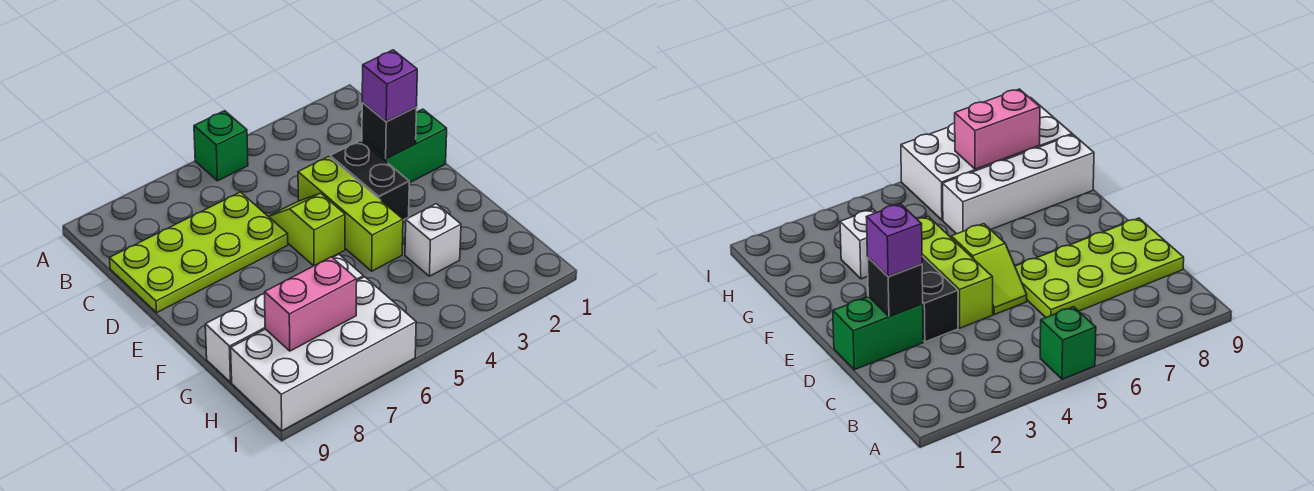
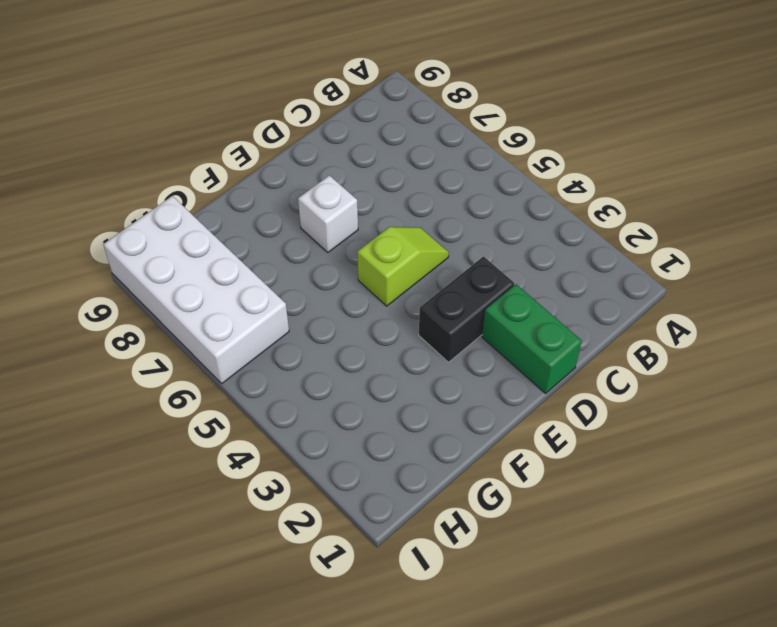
white 1x1 brick [298,175,358,253] -> white 1x1 brick moved to [405,204,461,276]
none -> green 1x1 brick [194,111,248,181]
none -> lime 2x4 plate [110,192,288,313]
none -> lime 1x3 brick [298,156,403,271]

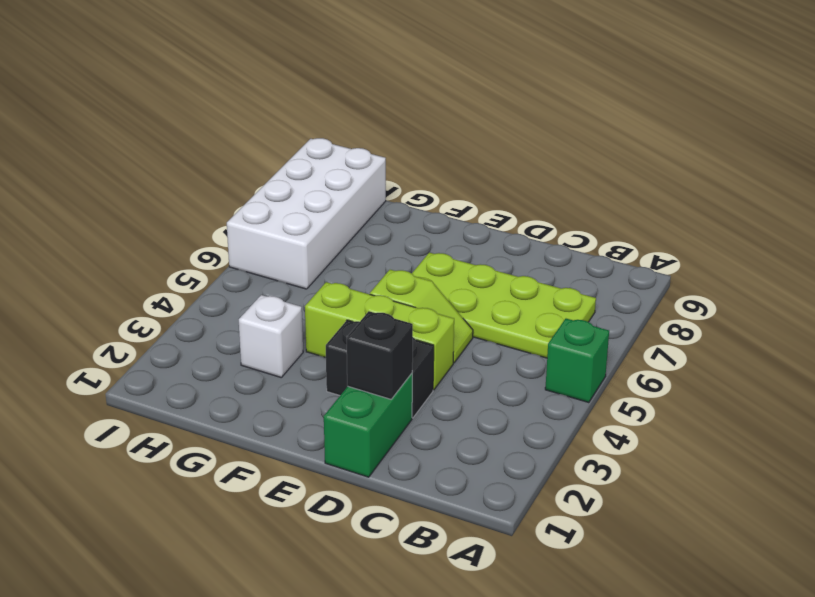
lime 2x4 plate [412,252,596,358] -> lime 2x4 plate turned to [110,192,288,313]
none -> white 1x4 brick [205,254,363,382]
none -> pink 1x2 brick [265,257,357,351]
none -> purple 1x1 brick [362,50,417,122]

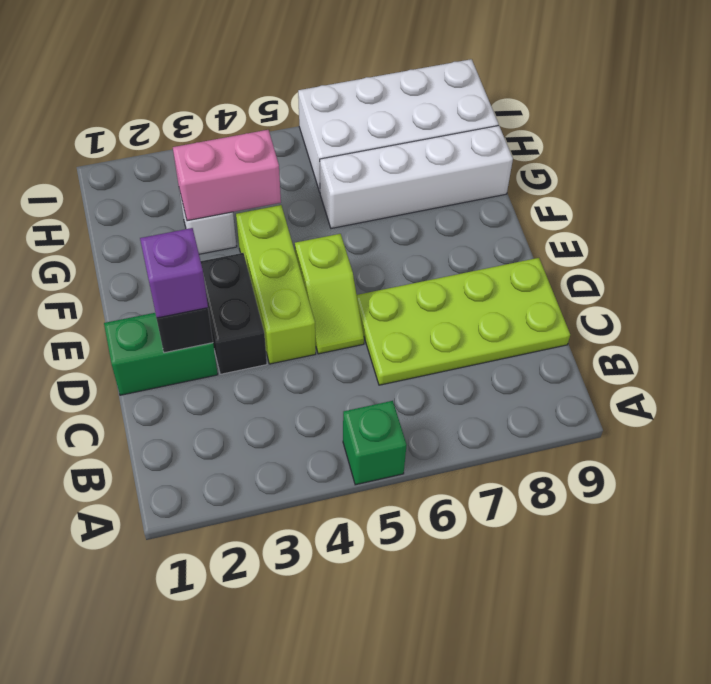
pink 1x2 brick [173,130,281,221] -> pink 1x2 brick moved to [265,257,357,351]

